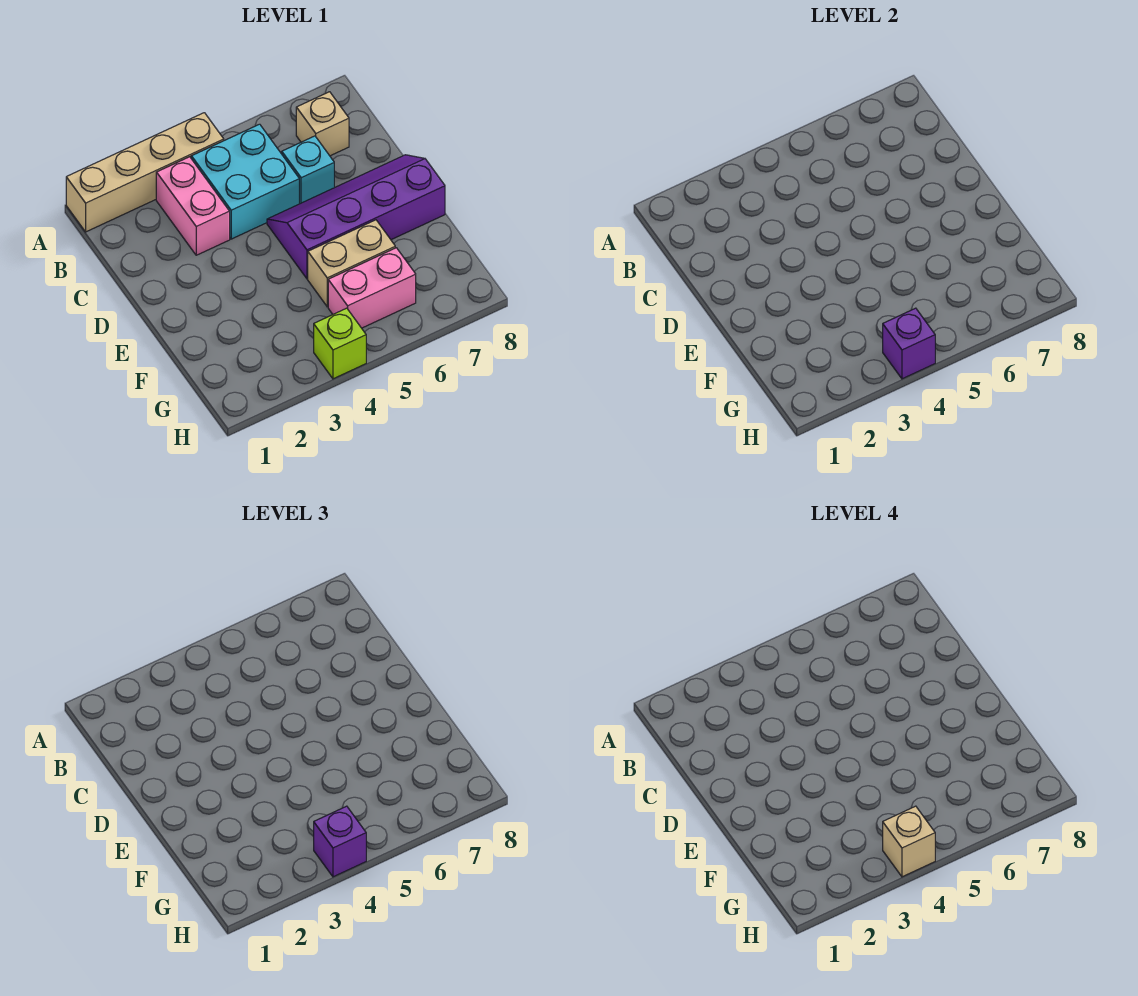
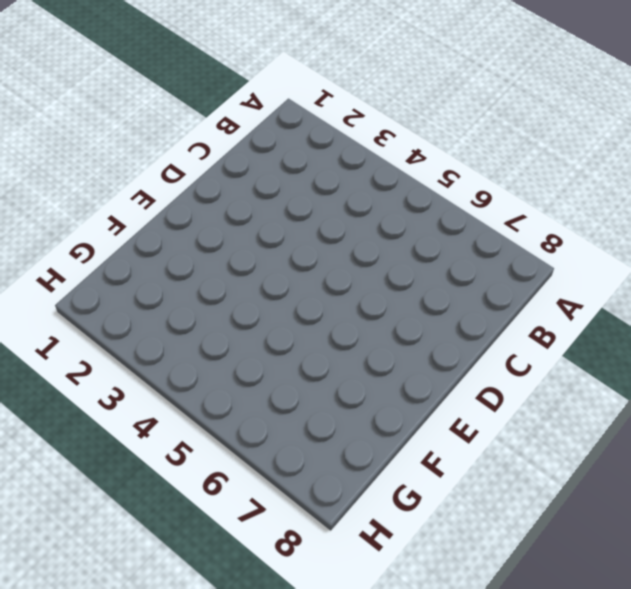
none -> tan 1x4 brick [66,113,224,232]
none -> pink 1x2 brick [156,157,230,255]
none -> cyan 2x2 brick [191,124,299,239]

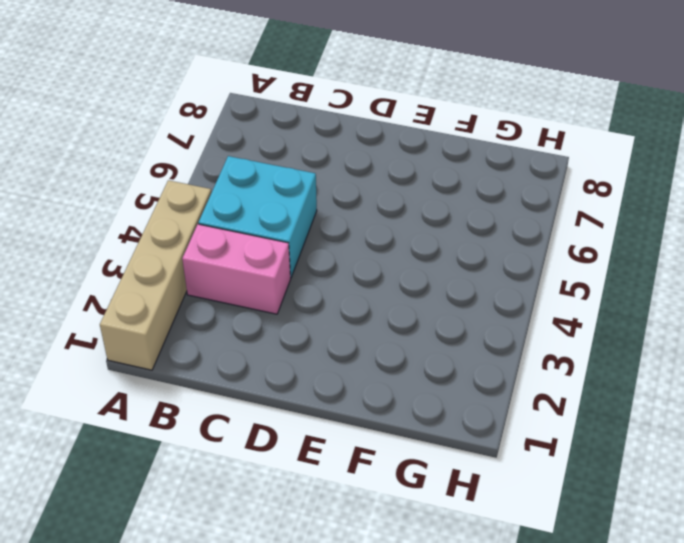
none -> tan 1x1 brick [296,92,349,156]
none -> cyan 1x1 brick [282,136,334,204]
none -> purple 2x4 slope [267,155,445,279]

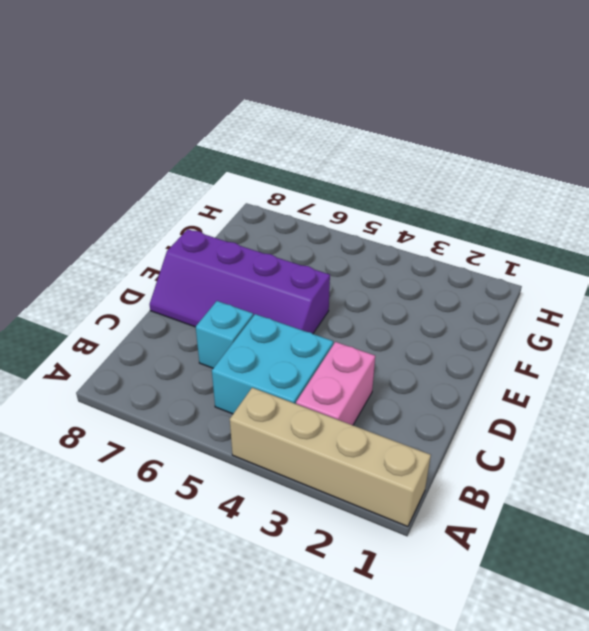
none -> tan 1x1 brick [296,92,349,156]
none -> tan 1x2 brick [308,220,395,307]
none -> pink 1x2 brick [328,248,416,328]

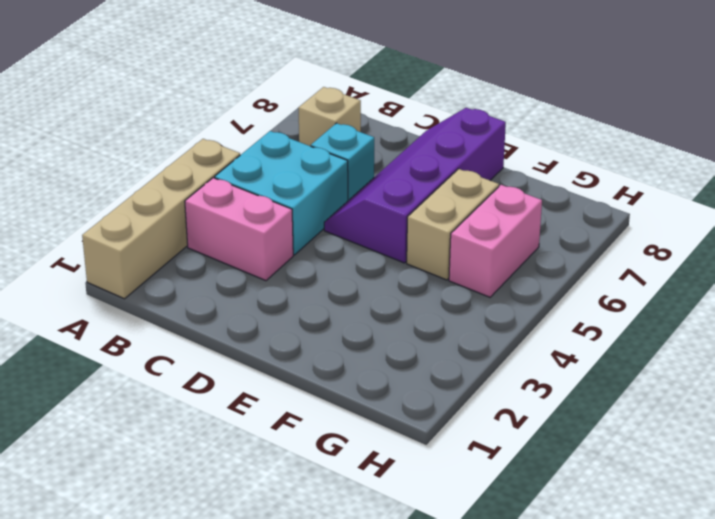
none -> lime 1x1 brick [314,308,366,379]
none -> purple 1x1 brick [883,308,935,379]
none -> purple 1x1 brick [314,806,366,877]

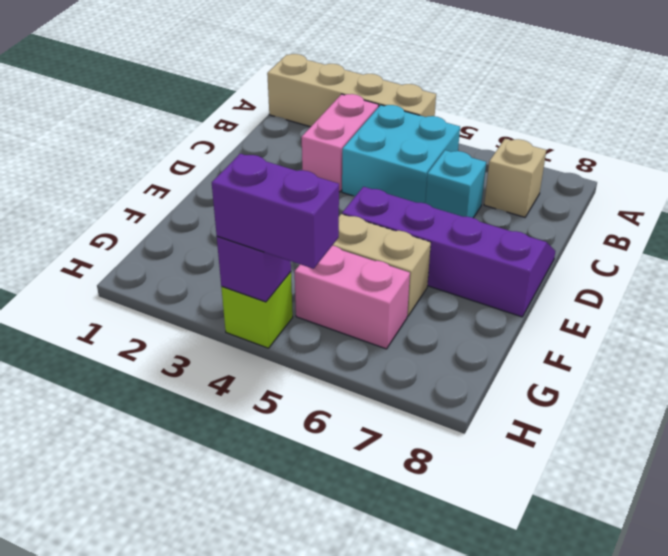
purple 1x2 brick [212,154,339,269] -> purple 1x1 brick [314,806,366,877]
none -> tan 1x1 brick [883,806,935,877]

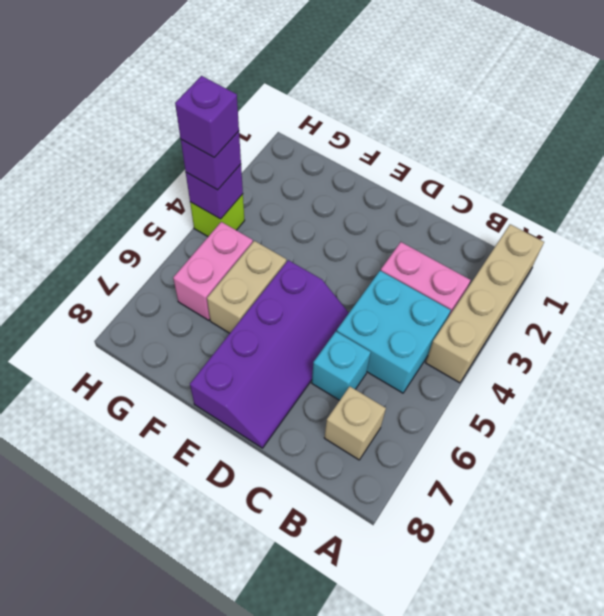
purple 1x1 brick [175,76,239,158] -> tan 1x1 brick [883,806,935,877]

